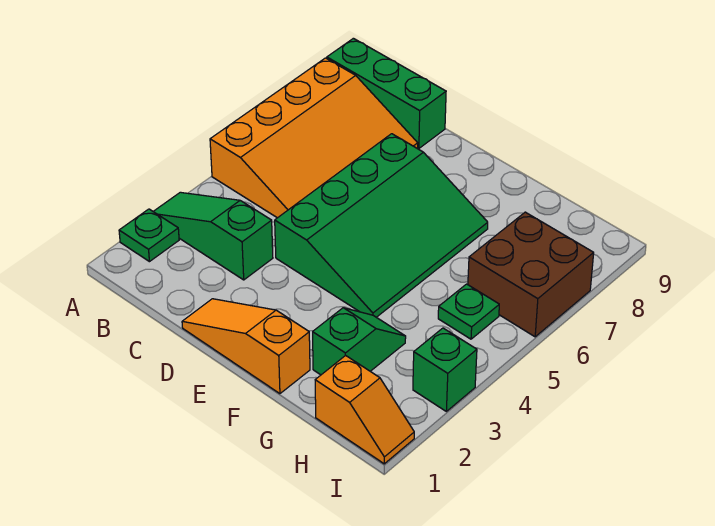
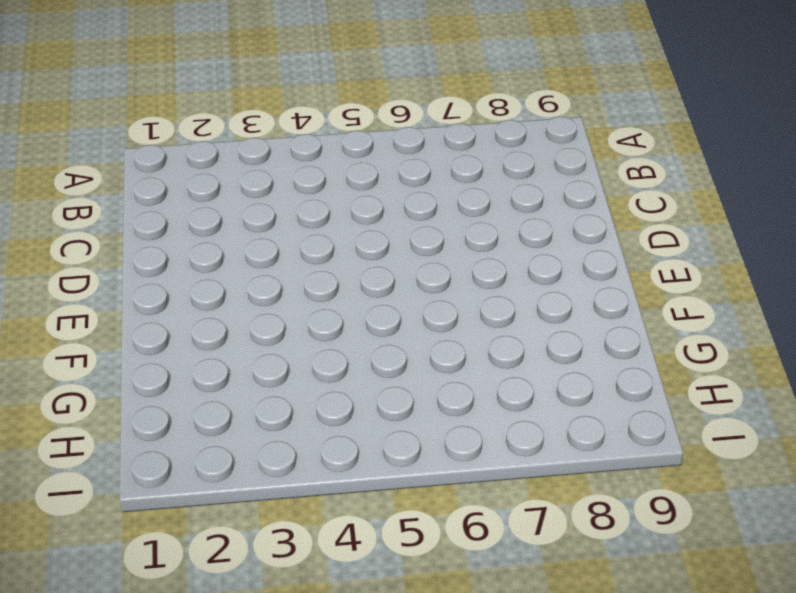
none -> green 1x1 plate [119,209,179,262]
none -> green 1x3 slope [153,192,273,280]

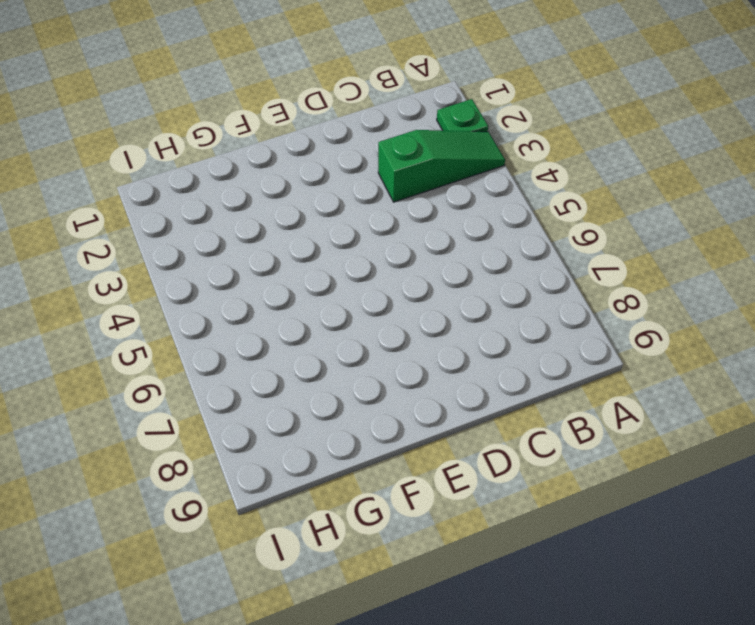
none -> orange 3x4 slope [210,58,418,218]
none -> green 1x3 brick [327,38,446,149]

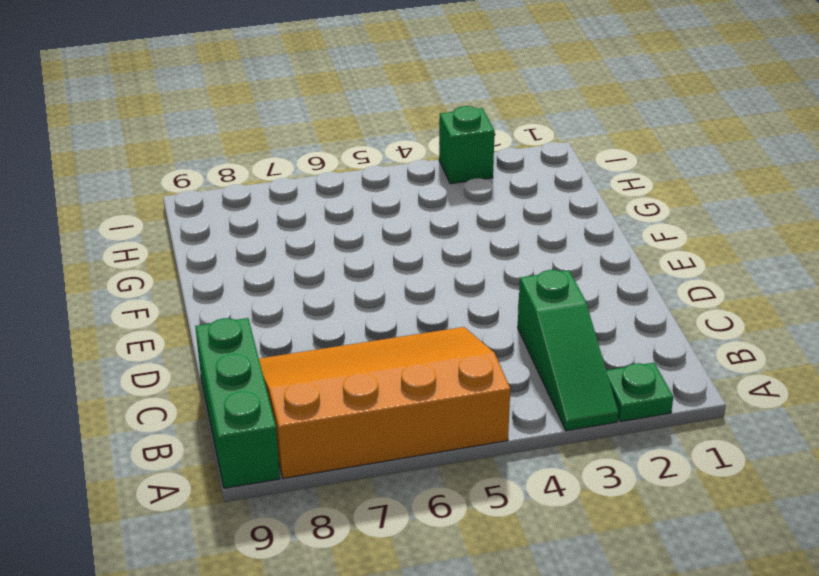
none -> orange 1x3 slope [182,299,310,394]
none -> green 3x4 slope [275,134,488,317]

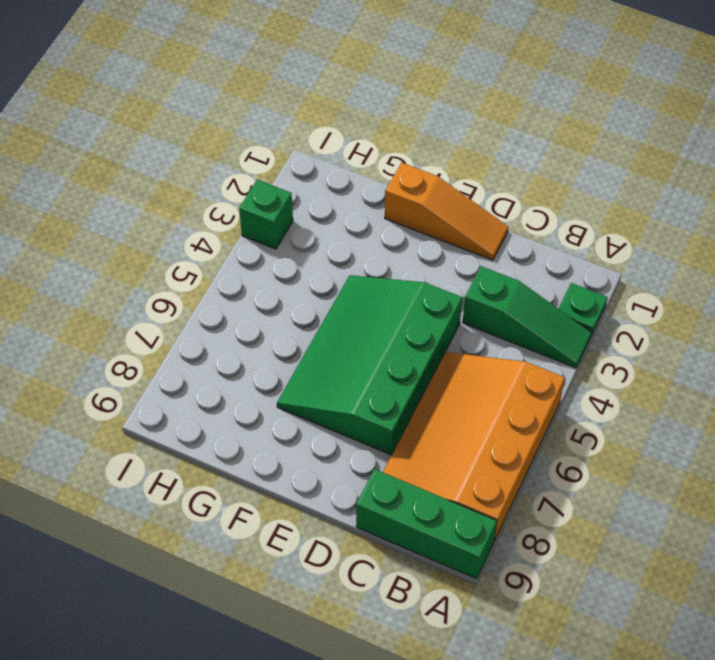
none -> green 1x2 slope [313,308,406,375]
none -> orange 1x2 slope [315,355,414,464]

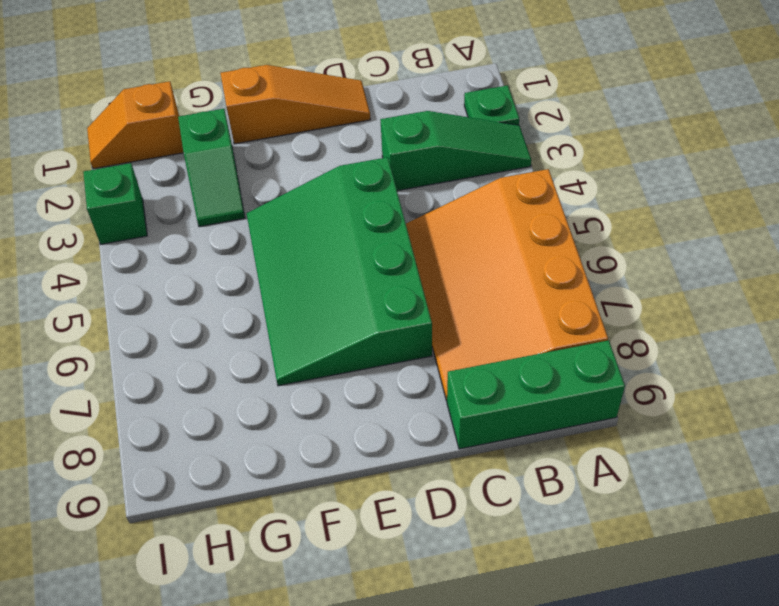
none -> green 1x1 plate [438,284,499,339]
none -> brown 2x2 brick [468,212,594,337]

